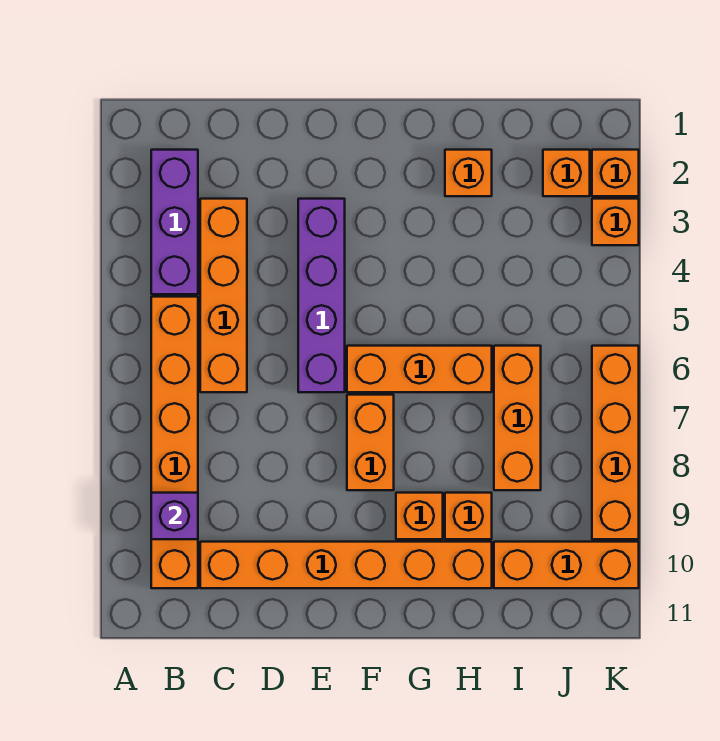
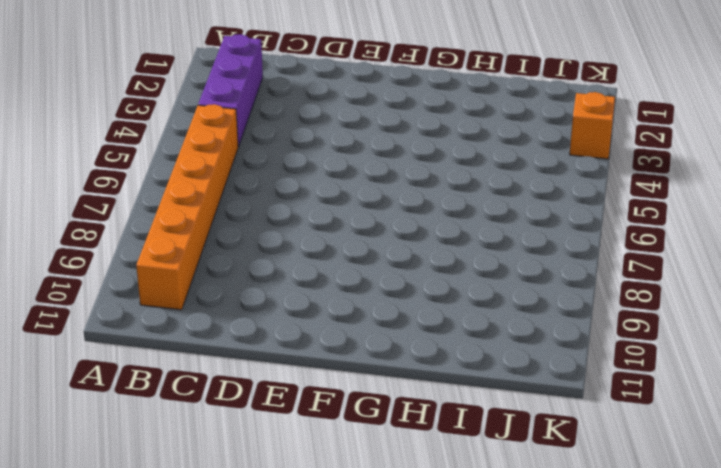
none -> orange 1x4 brick [200,199,247,392]
none -> orange 1x6 brick [200,542,492,588]
none -> purple 1x4 brick [298,199,345,392]

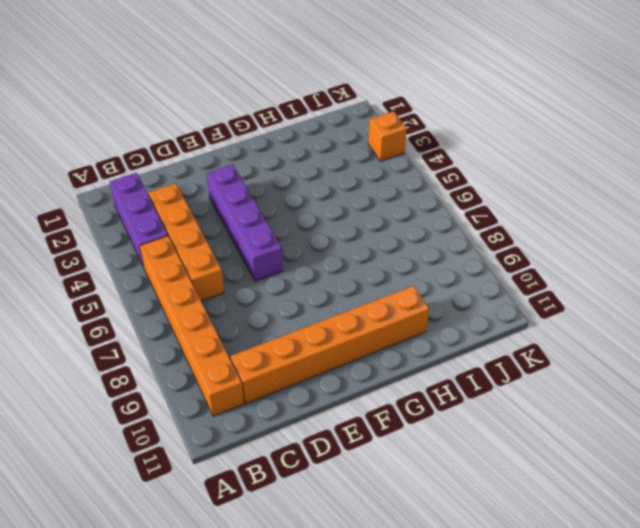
none -> orange 1x3 brick [347,346,492,392]
none -> orange 1x2 brick [347,395,394,490]
none -> orange 1x1 brick [396,493,443,539]

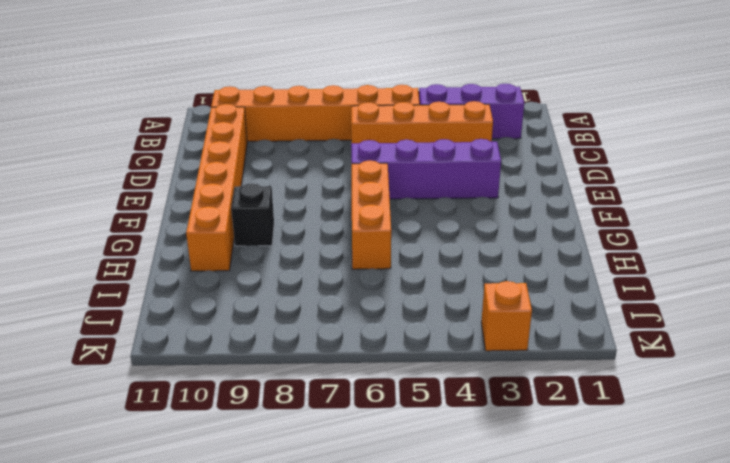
black 1x1 brick [231,183,274,246] -> orange 1x1 brick [396,493,443,539]
none -> orange 1x2 brick [347,395,394,490]
none -> orange 1x1 brick [445,150,492,196]
none -> orange 1x1 brick [445,493,492,539]

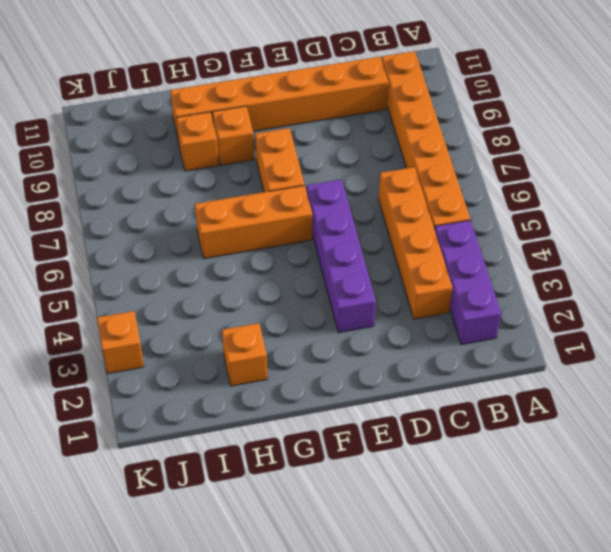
none -> orange 1x3 brick [494,346,541,490]
none -> orange 1x3 brick [494,542,639,588]
none -> orange 1x1 brick [543,150,590,196]

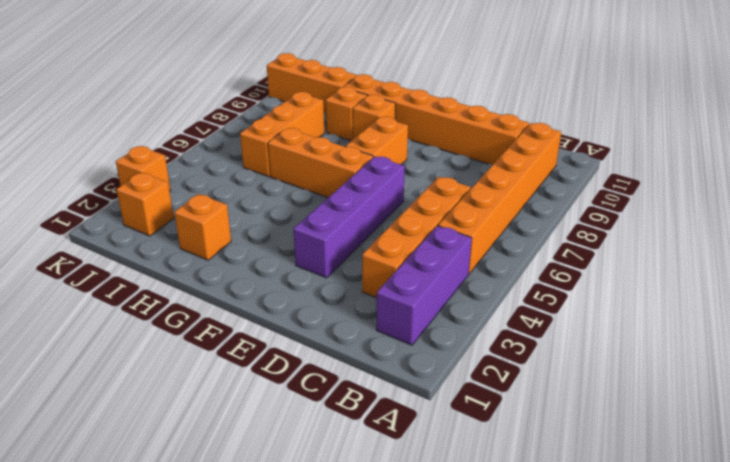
none -> orange 1x1 brick [592,150,639,196]
none -> orange 1x4 brick [592,346,639,539]
none -> purple 1x1 brick [151,493,198,539]

